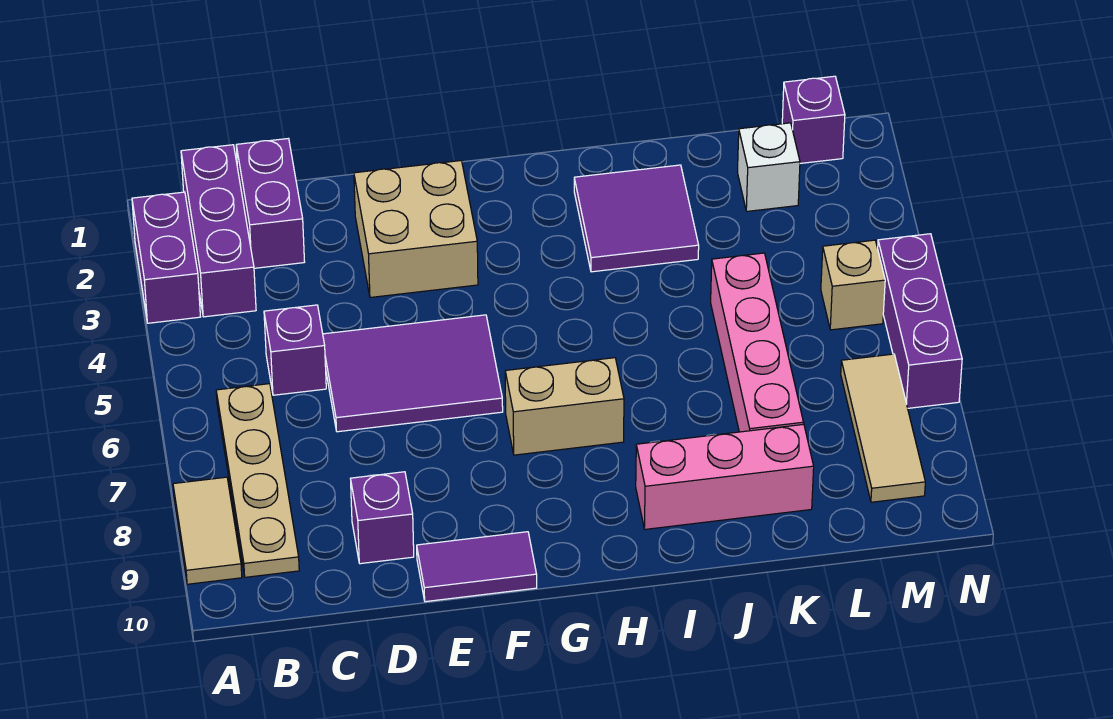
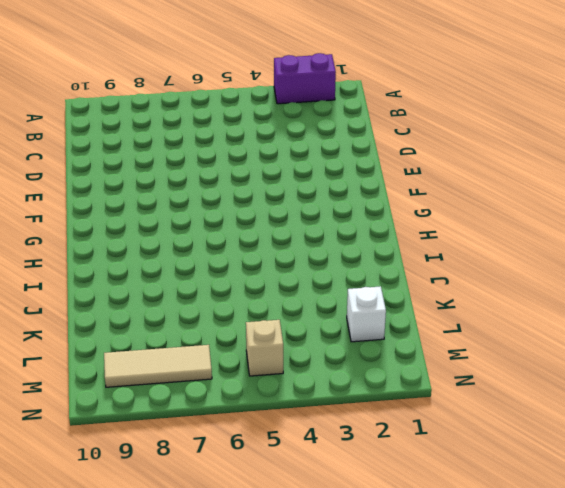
none -> tan 1x2 tile [173,477,242,584]
none -> purple 1x3 brick [181,145,256,317]
none -> tan 1x4 plate [216,384,299,577]

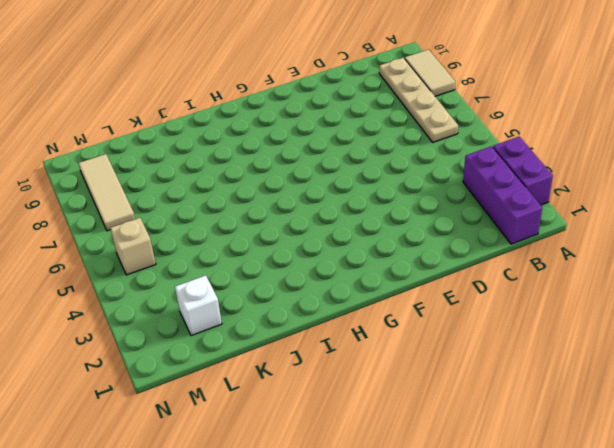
none -> purple 1x2 brick [236,138,305,268]
none -> purple 1x1 brick [264,305,326,395]
none -> purple 2x3 tile [323,315,503,432]

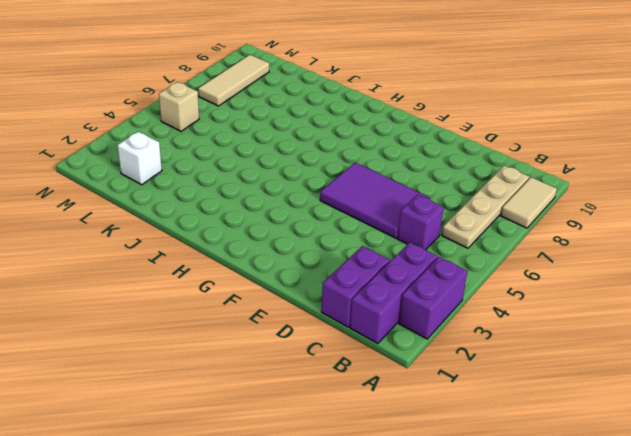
none -> purple 1x1 brick [351,472,414,564]
none -> tan 2x2 brick [354,161,478,297]
none -> purple 1x2 tile [417,532,537,602]

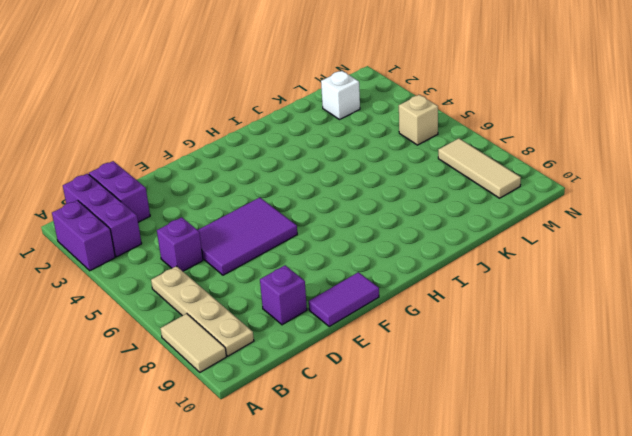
none -> tan 2x2 brick [354,161,478,297]
none -> tan 1x2 brick [505,358,624,455]
none -> purple 2x2 tile [574,165,699,272]

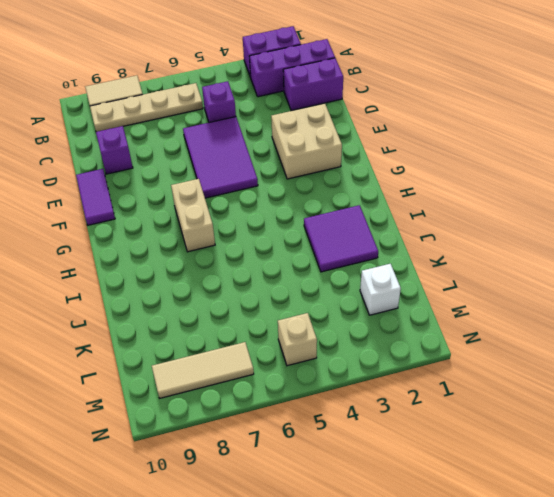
none -> pink 1x3 brick [636,424,814,529]
none -> pink 1x4 brick [711,253,804,432]
none -> purple 1x1 brick [782,76,845,163]

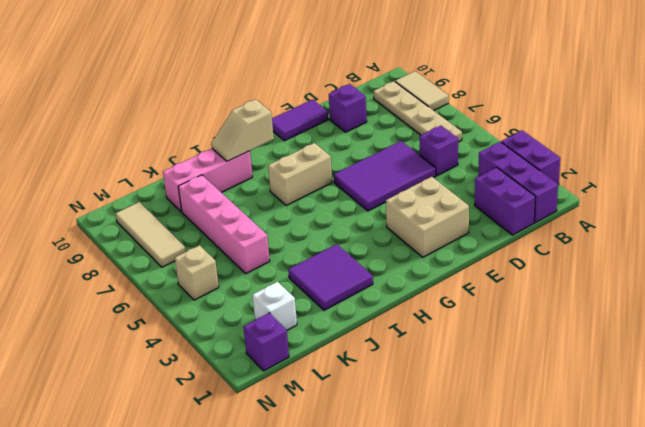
tan 1x2 slope [211,99,274,161] -> none
none -> purple 1x3 brick [878,234,962,408]

